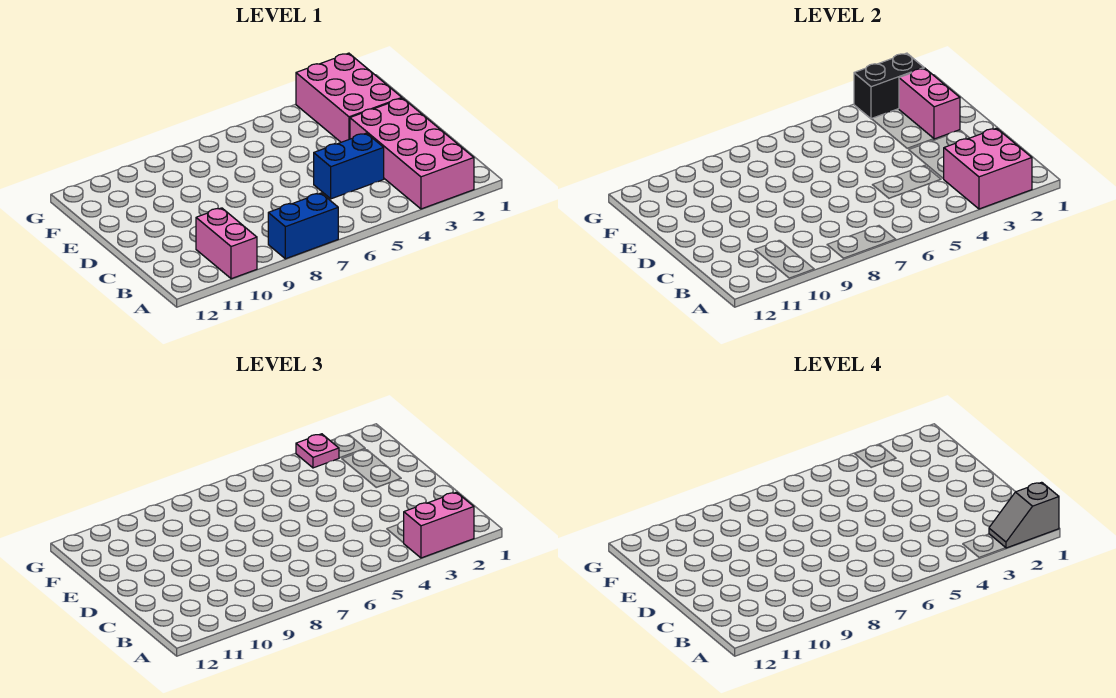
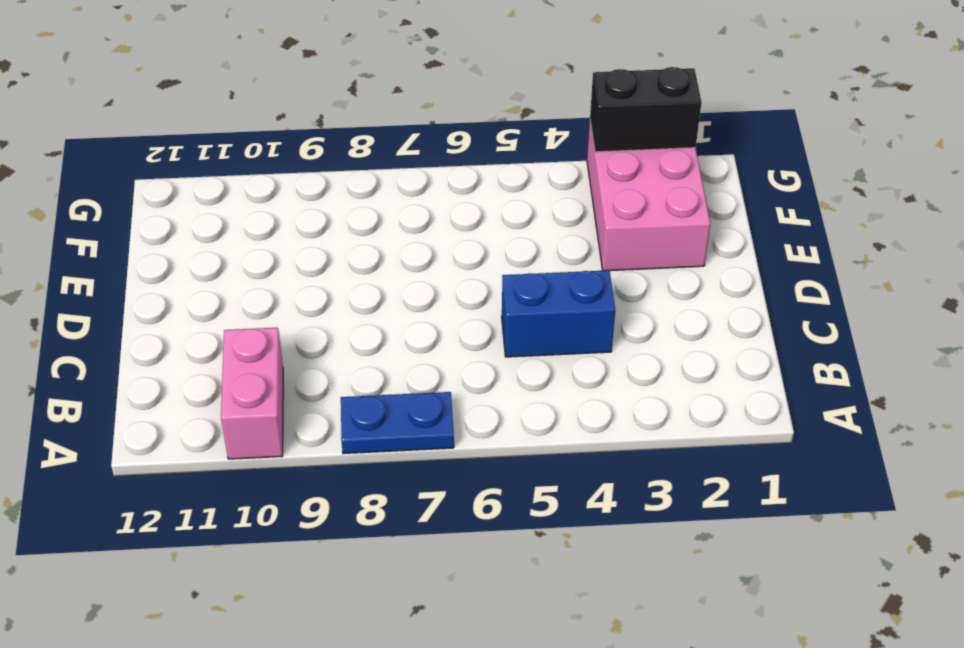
blue 1x2 plate [341,392,454,454] -> blue 1x2 brick [268,193,338,259]
none -> pink 2x4 brick [350,98,474,209]
none -> pink 2x2 brick [944,128,1032,209]

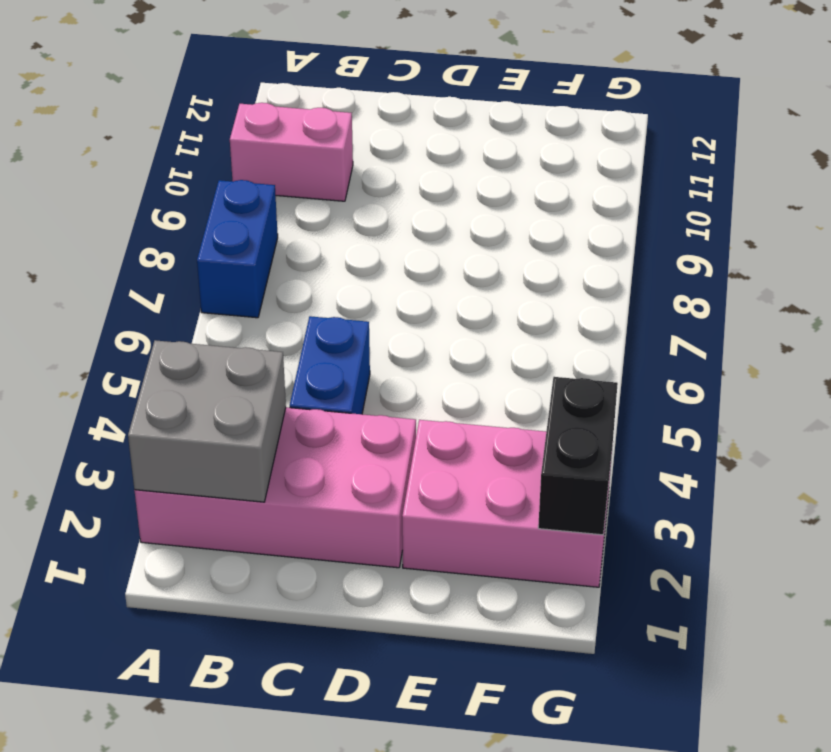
grey 2x2 brick [128,340,286,502] -> pink 2x2 brick [944,128,1032,209]
none -> pink 1x2 brick [899,68,960,139]
none -> pink 1x2 brick [404,492,474,558]

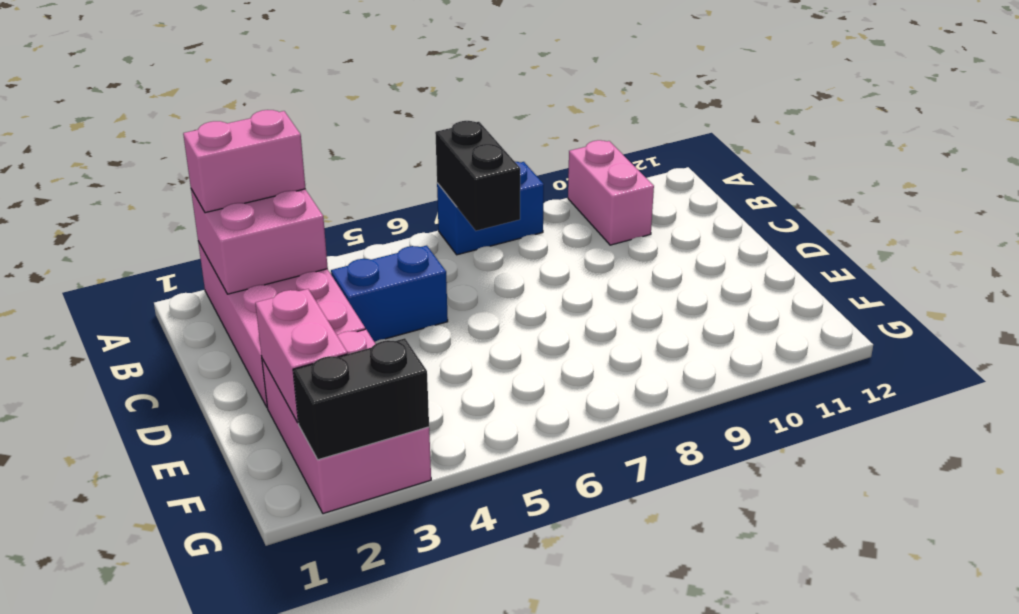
black 1x2 brick [435,121,520,231] -> none
none -> pink 1x1 plate [296,434,339,468]
none -> grey 1x2 slope [989,482,1059,548]

